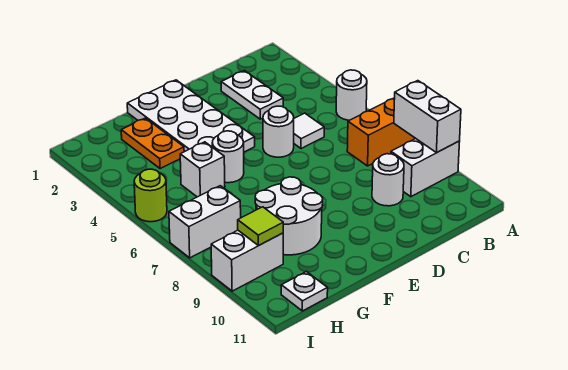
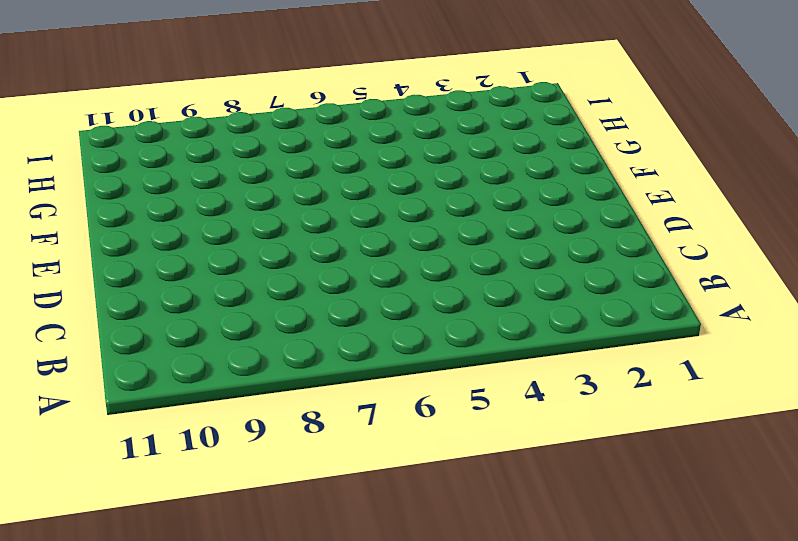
none -> white 1x1 round brick [336,70,367,120]
none -> orange 1x2 brick [347,98,415,166]
none -> white 1x2 brick [391,139,460,197]

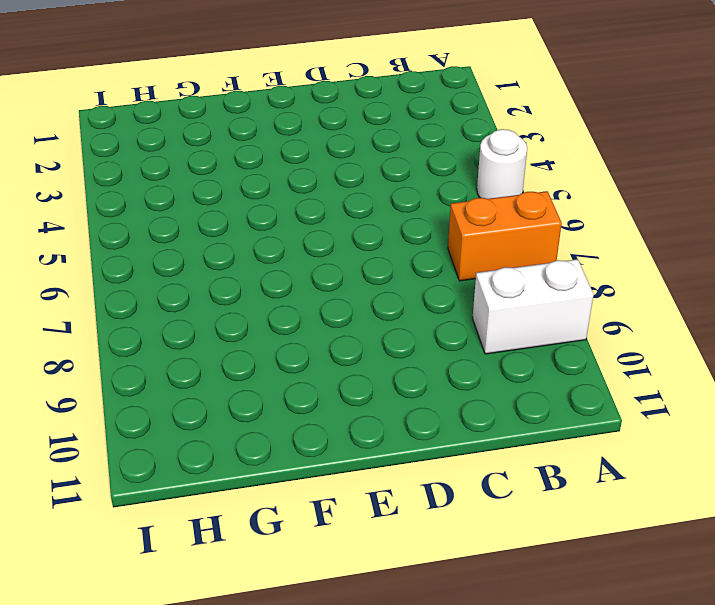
none -> white 1x2 plate [221,71,283,119]
none -> white 1x1 tile [294,113,324,149]
none -> white 1x1 round brick [372,154,404,206]

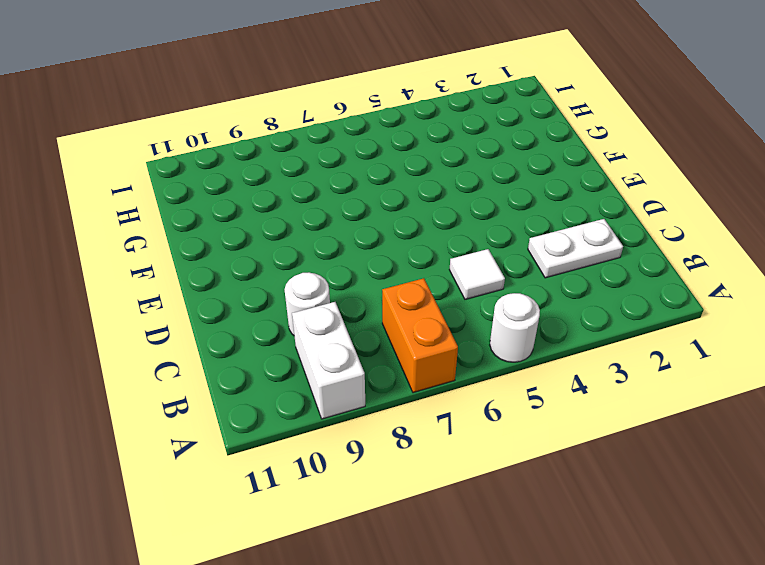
none -> white 1x1 round brick [263,106,294,157]
none -> white 2x4 plate [127,80,255,152]
none -> white 1x1 round brick [212,131,244,183]

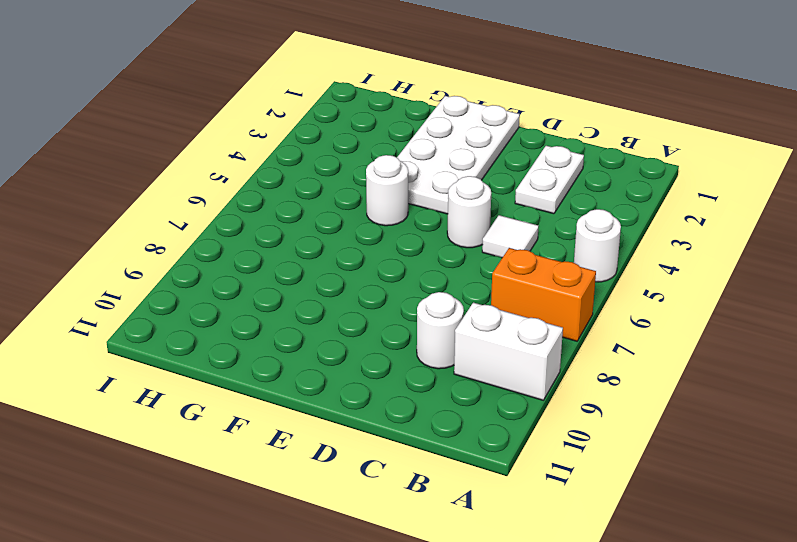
none -> white 2x2 round brick [255,177,323,255]
none -> orange 1x2 plate [121,118,184,169]
none -> white 1x1 brick [180,142,225,197]

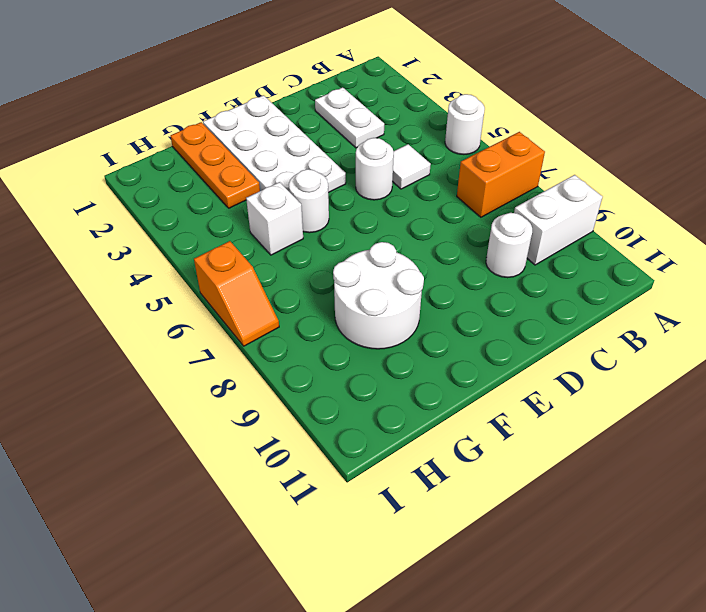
orange 1x3 plate [171,122,260,208] -> orange 1x2 plate [121,118,184,169]
orange 1x2 slope [194,241,279,346] -> white 1x2 brick [169,186,241,258]
none -> white 1x2 brick [211,230,283,291]
none -> white 1x1 plate [281,272,328,311]
none -> lime 1x1 round brick [134,169,167,222]

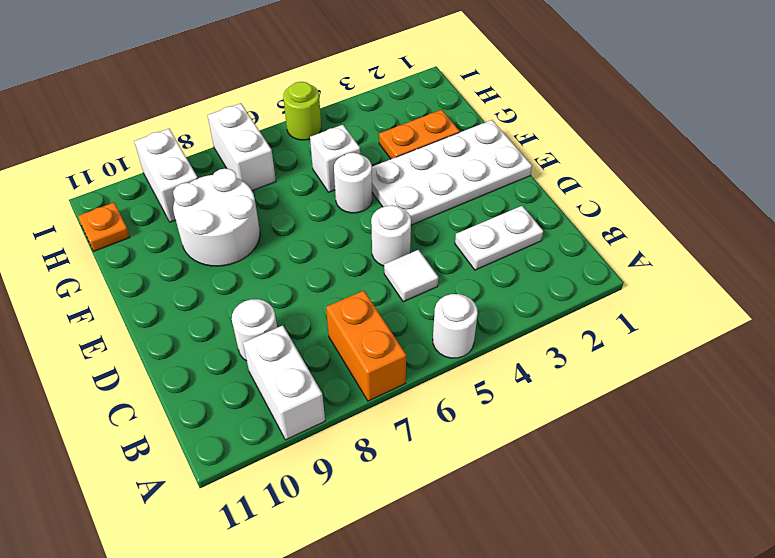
orange 1x1 plate [78,203,130,251] -> white 1x1 plate [281,272,328,311]
none -> white 1x2 brick [394,81,461,153]
none -> lime 1x1 tile [238,207,283,245]

